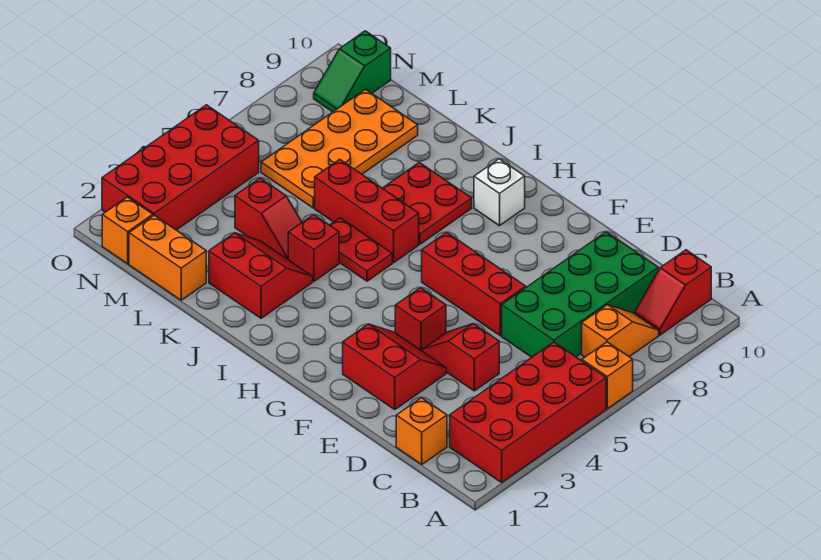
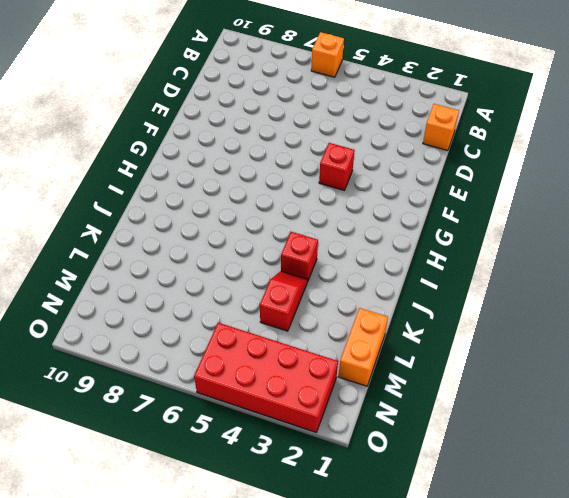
none -> red 2x4 brick [450,342,606,482]
none -> orange 1x2 slope [582,305,659,357]
none -> red 1x2 slope [634,250,711,335]

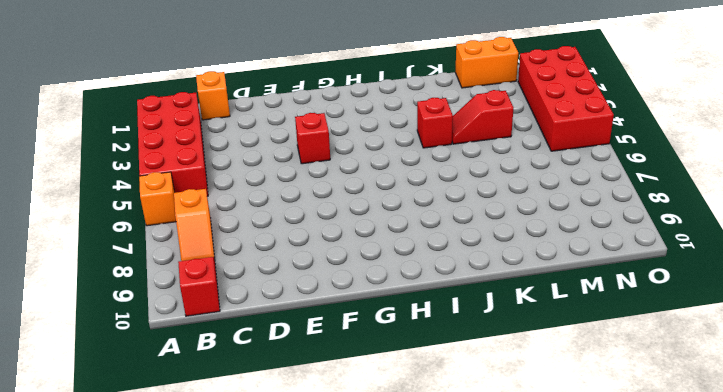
none -> green 2x4 brick [502,232,658,357]
none -> red 1x2 slope [422,324,499,391]
none -> red 2x2 slope [343,324,446,409]

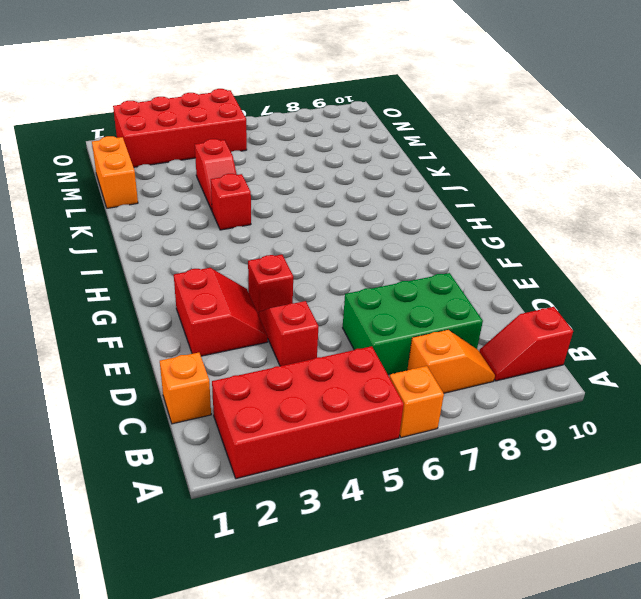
green 2x3 brick [343,273,483,375] -> green 2x4 brick [502,232,658,357]
none -> red 1x3 brick [422,232,526,336]
none -> white 1x1 brick [474,159,525,226]
none -> red 1x2 plate [330,218,392,281]

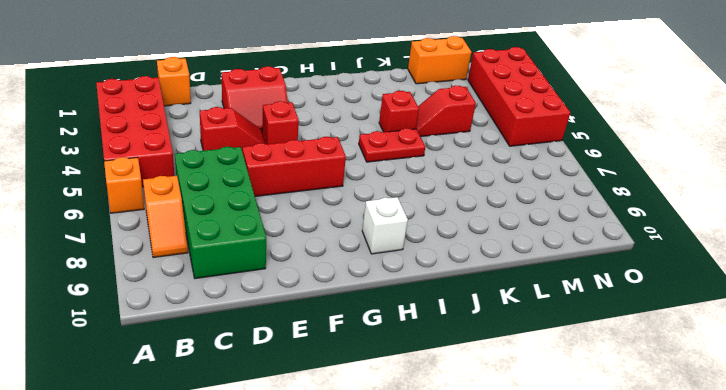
none -> red 1x2 slope [634,250,711,335]
none -> red 1x3 brick [315,159,419,263]
none -> red 2x2 plate [383,162,472,244]

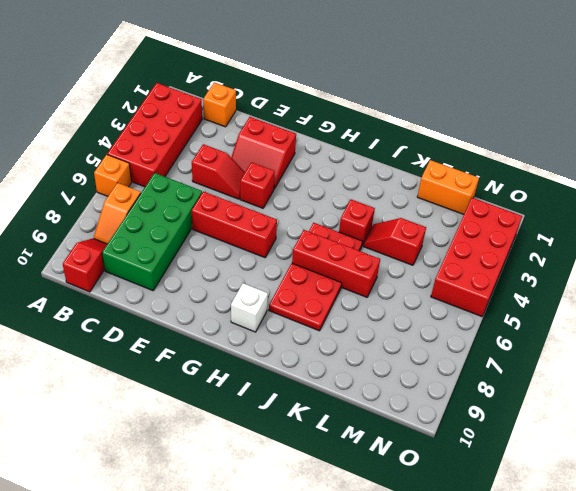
none -> red 2x2 slope [209,233,313,318]
none -> orange 2x4 plate [261,89,418,208]
none -> orange 1x1 brick [102,197,153,264]

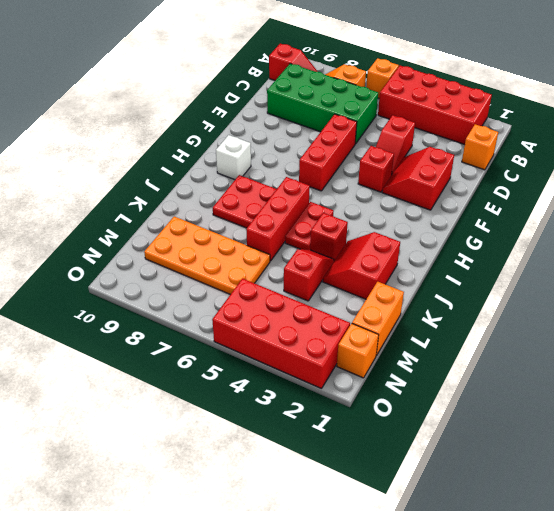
none -> green 1x2 slope [314,31,391,112]

